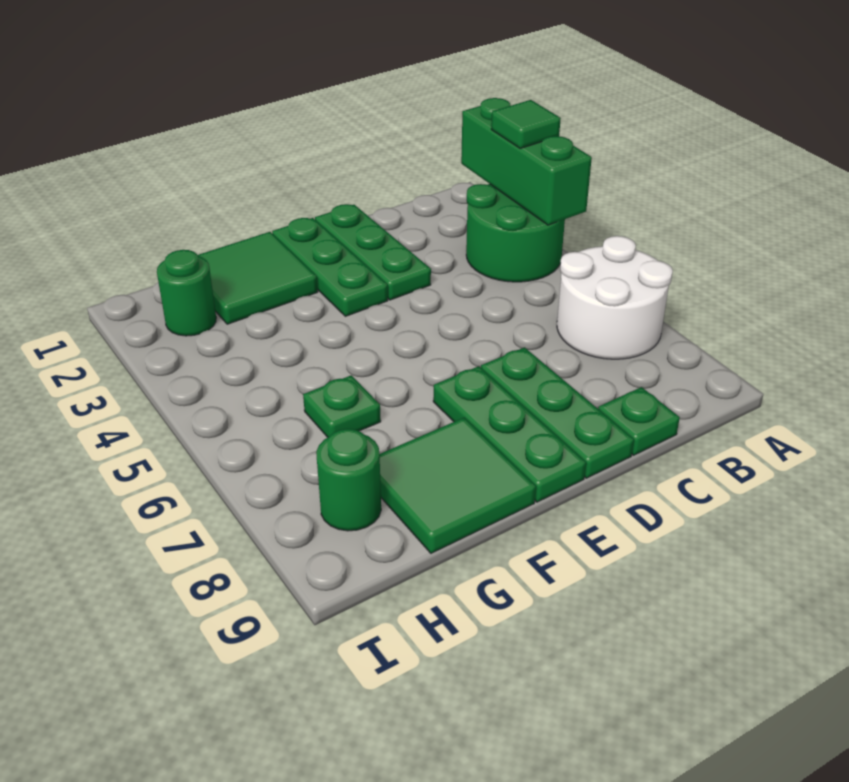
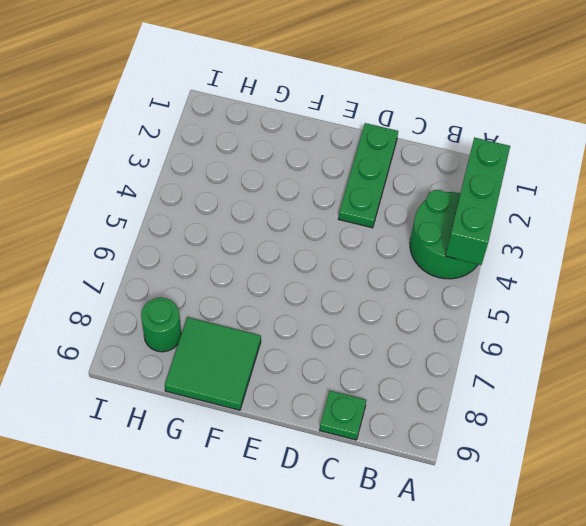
none -> white 2x2 round brick [557,236,673,359]
none -> green 1x3 plate [481,347,634,478]
none -> green 1x3 plate [272,218,388,316]

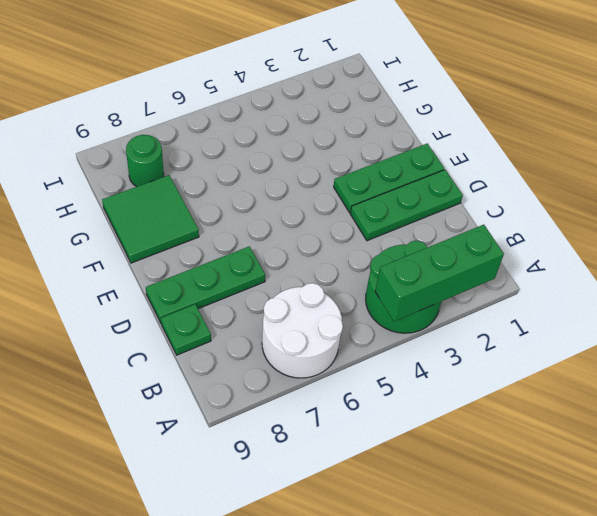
none -> green 1x3 plate [433,366,586,502]
none -> green 2x2 tile [198,232,318,324]
none -> green 1x1 plate [303,375,381,437]

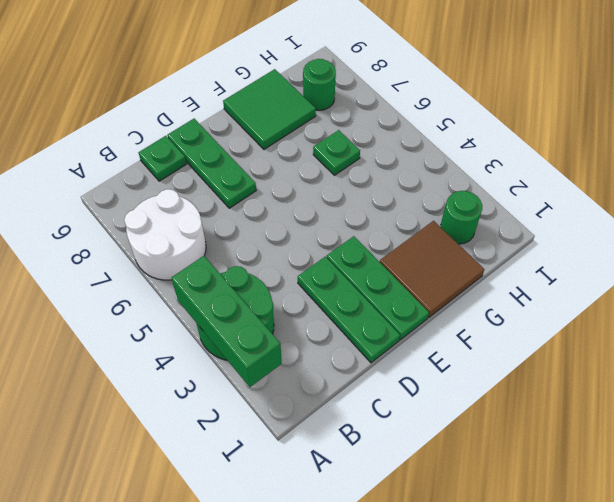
brown 2x2 tile [380,221,484,318] -> green 2x2 tile [198,232,318,324]
none -> green 1x3 plate [433,366,586,502]
none -> green 1x1 tile [491,100,561,149]

